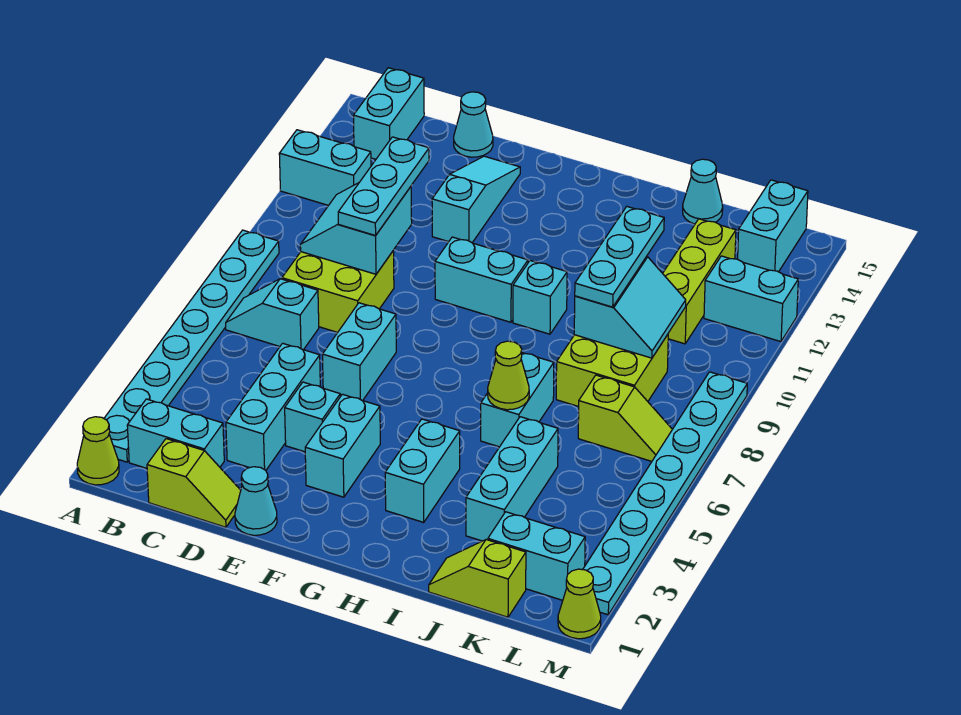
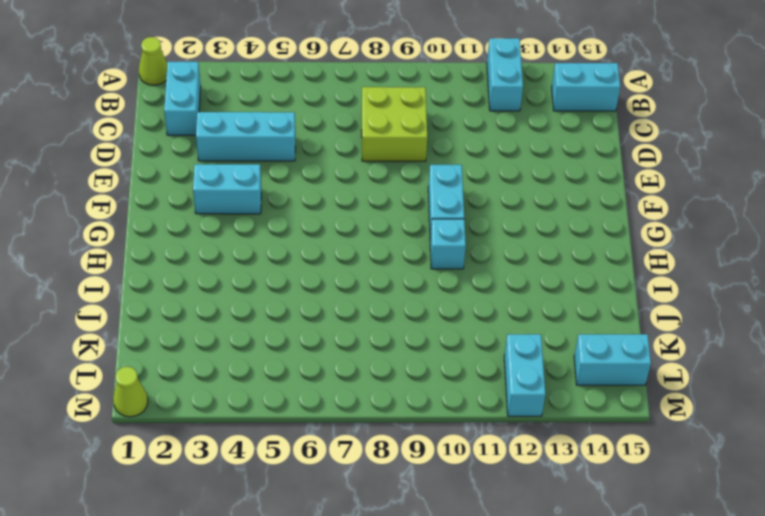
none -> cyan 1x8 plate [104,230,279,462]
none -> cyan 1x2 slope [226,279,319,350]
none -> lime 1x2 slope [147,439,241,527]
none -> cyan 1x1 cone [454,92,493,157]

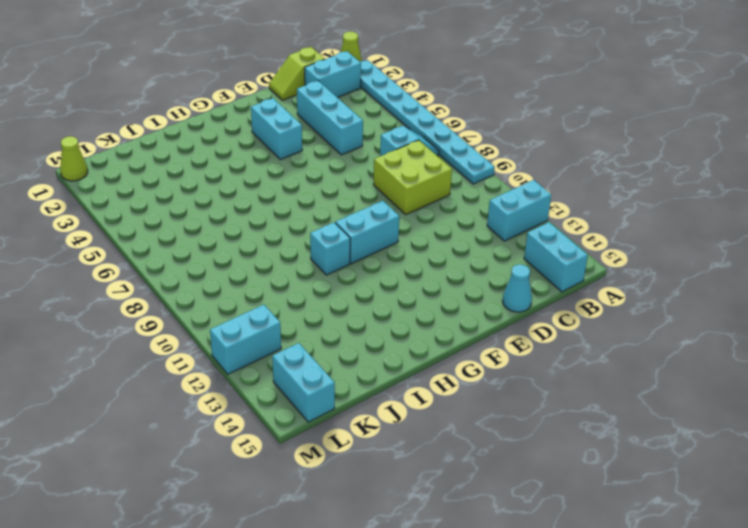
none -> cyan 1x1 cone [235,467,277,535]
none -> cyan 1x1 brick [285,382,340,452]
none -> cyan 1x2 brick [322,303,396,401]
none -> cyan 1x3 slope [432,156,520,243]

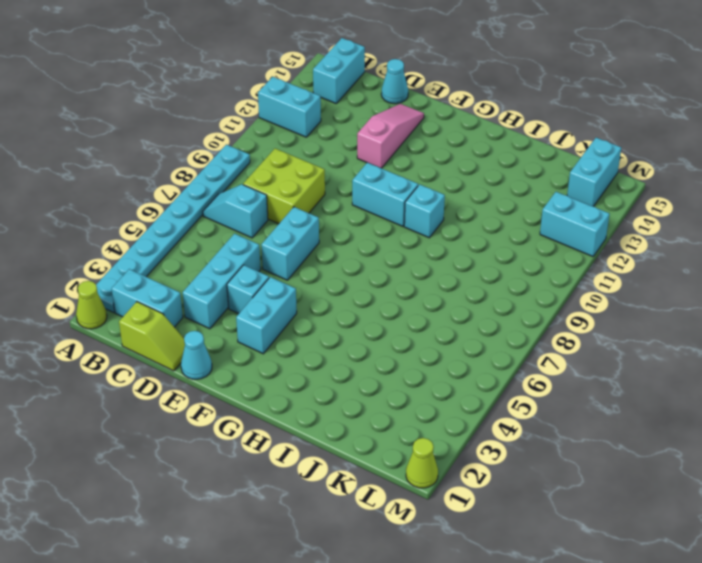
pink 1x3 slope [357,104,424,168] -> cyan 1x3 slope [432,156,520,243]
none -> cyan 1x2 brick [385,419,460,522]
none -> cyan 1x2 brick [481,353,554,447]
none -> lime 1x2 slope [429,540,526,617]
none -> cyan 1x3 brick [466,417,558,541]

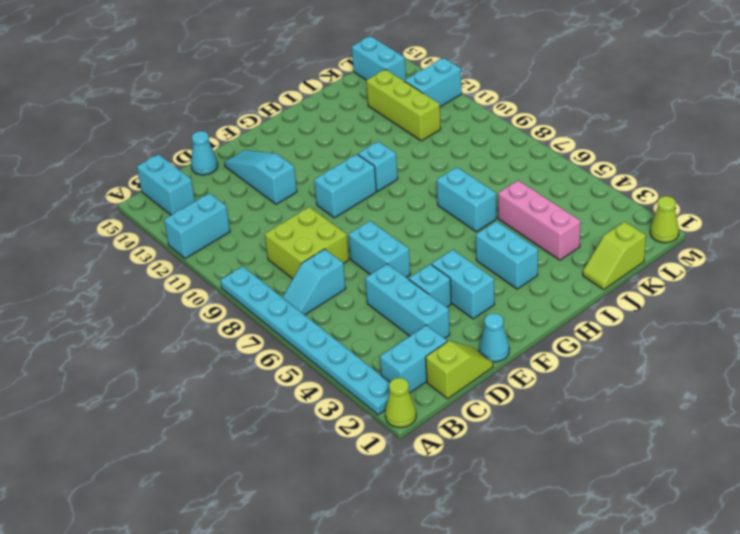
pink 1x3 brick [498,180,581,260] -> cyan 1x3 brick [466,417,558,541]
none -> lime 2x2 brick [556,335,668,407]
none -> cyan 1x1 cone [683,159,723,224]
none -> cyan 1x2 brick [488,512,585,600]
none -> lime 1x2 slope [578,375,672,461]

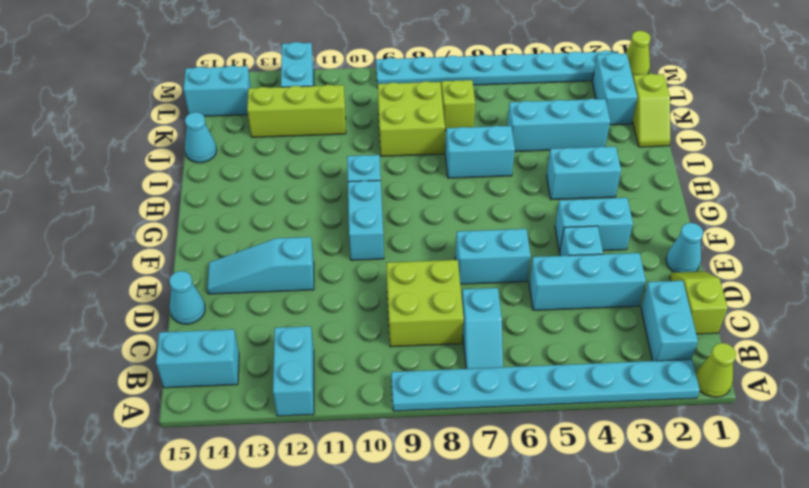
none -> cyan 2x2 slope [300,183,412,274]
none -> lime 1x1 cone [488,341,529,410]
none -> cyan 2x2 slope [574,256,686,358]
none -> cyan 1x3 plate [338,137,429,236]

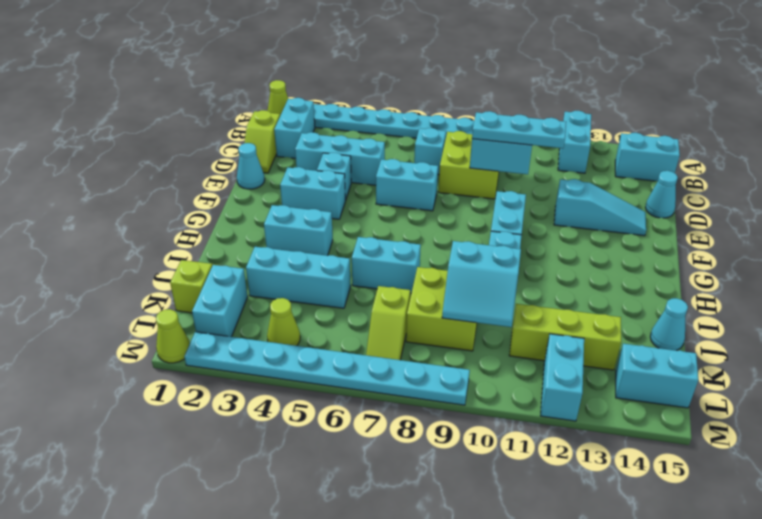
lime 1x1 cone [267,298,300,346] -> lime 1x1 cone moved to [488,341,529,410]
none -> cyan 1x3 plate [575,207,664,307]

